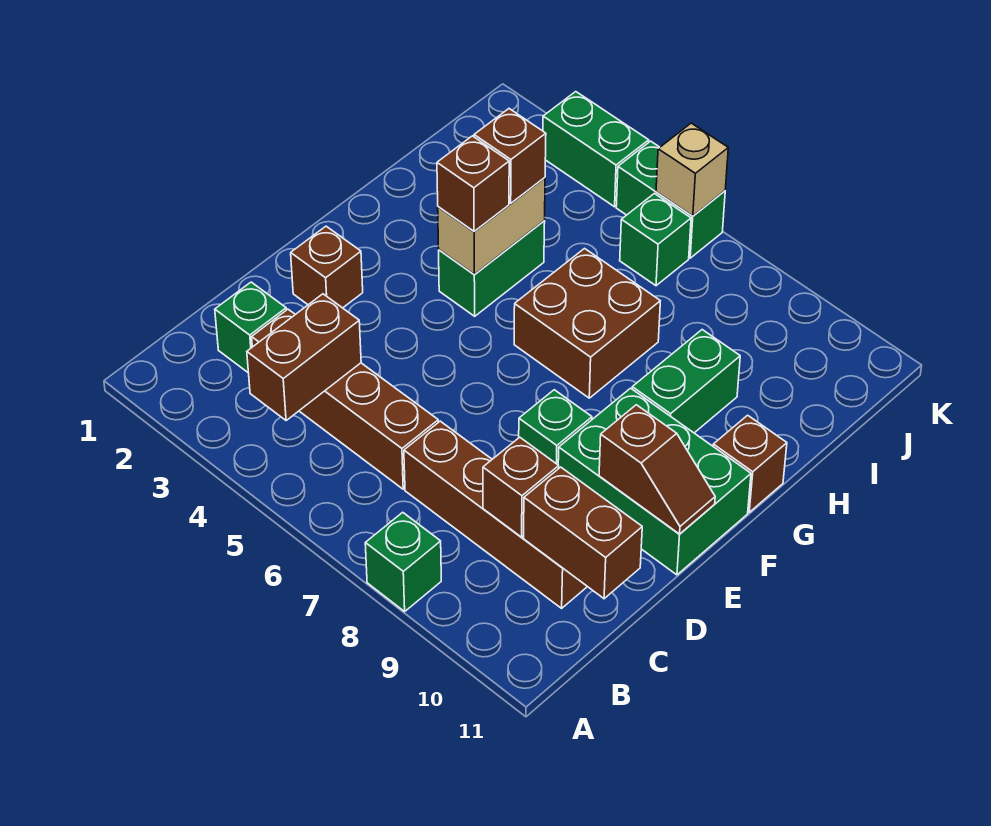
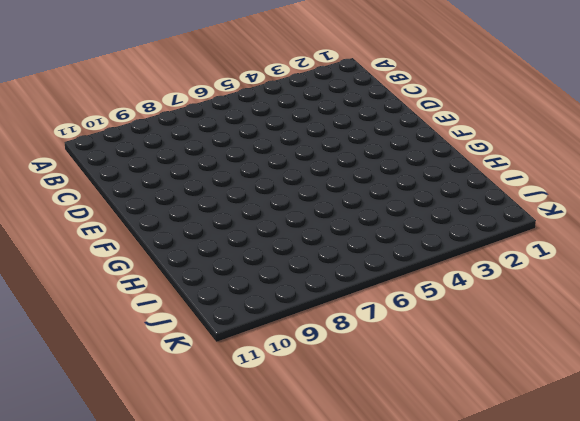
none -> green 1x1 brick [365,512,441,611]
none -> green 1x1 brick [215,282,286,372]
none -> brown 1x4 brick [252,309,438,489]

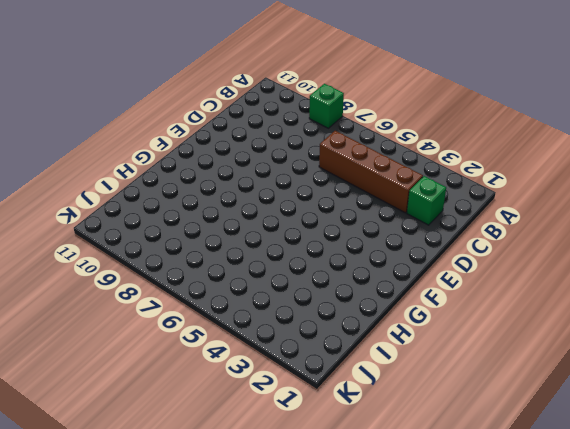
none -> brown 1x4 brick [404,421,587,608]
none -> brown 1x1 brick [291,226,363,308]
none -> green 1x1 brick [519,390,592,465]

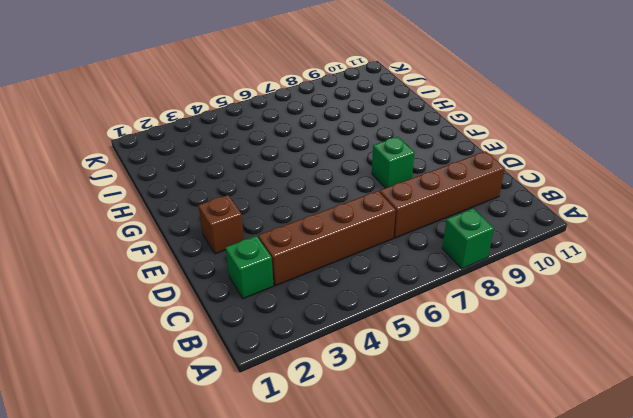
none -> green 2x3 brick [558,388,751,575]
none -> green 1x2 brick [439,221,545,316]
none -> brown 2x2 brick [514,249,660,398]

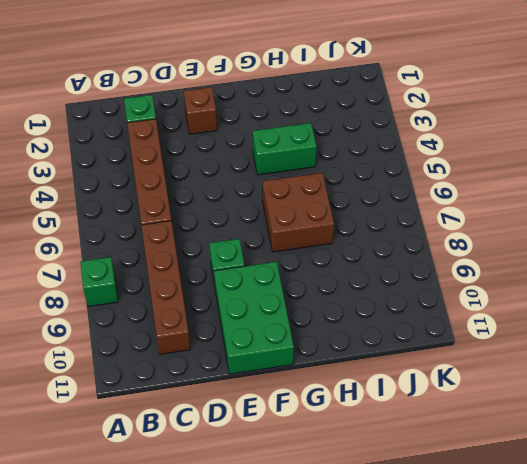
none -> green 1x2 brick [632,330,740,433]
none -> brown 1x1 brick [713,415,787,512]
none -> green 1x1 brick [620,194,691,286]

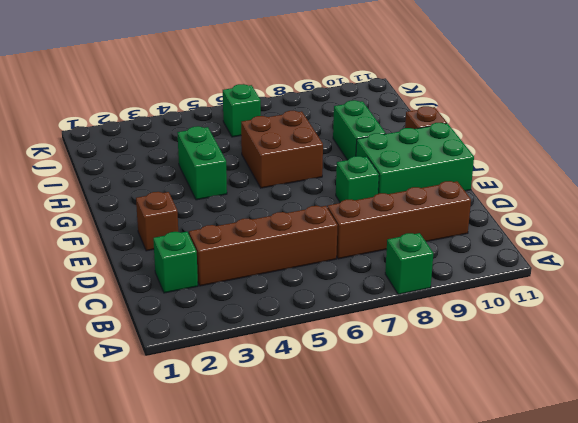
none -> green 1x2 brick [543,92,649,207]
none -> green 1x2 brick [616,141,725,258]
none -> brown 1x2 brick [247,294,361,421]

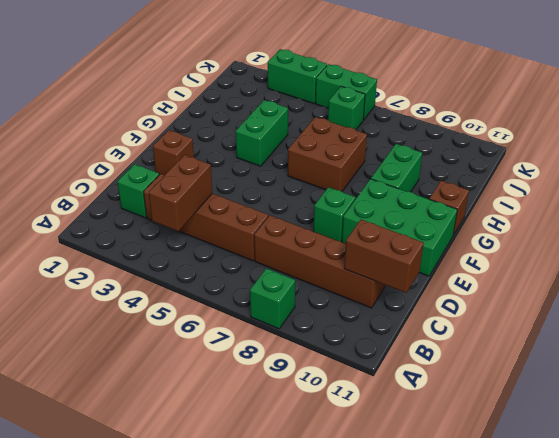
none -> brown 1x1 brick [483,437,559,537]
none -> brown 1x2 slope [599,405,715,534]
none -> tan 1x2 brick [438,178,545,274]

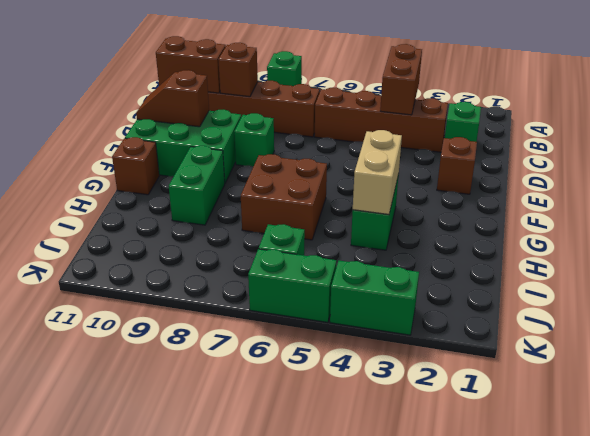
none -> tan 1x1 brick [656,123,728,216]
none -> brown 1x1 brick [437,136,509,231]
none -> brown 1x1 brick [474,109,546,203]

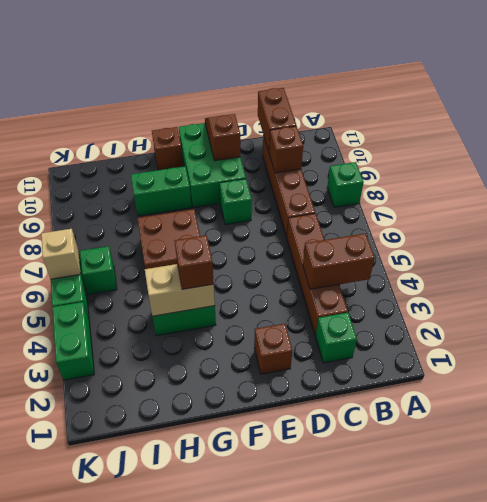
none -> brown 1x1 brick [474,109,546,203]

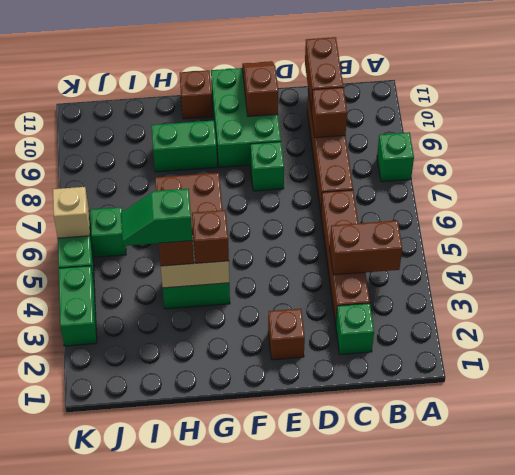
green 1x2 slope [121,189,193,246] -> none

